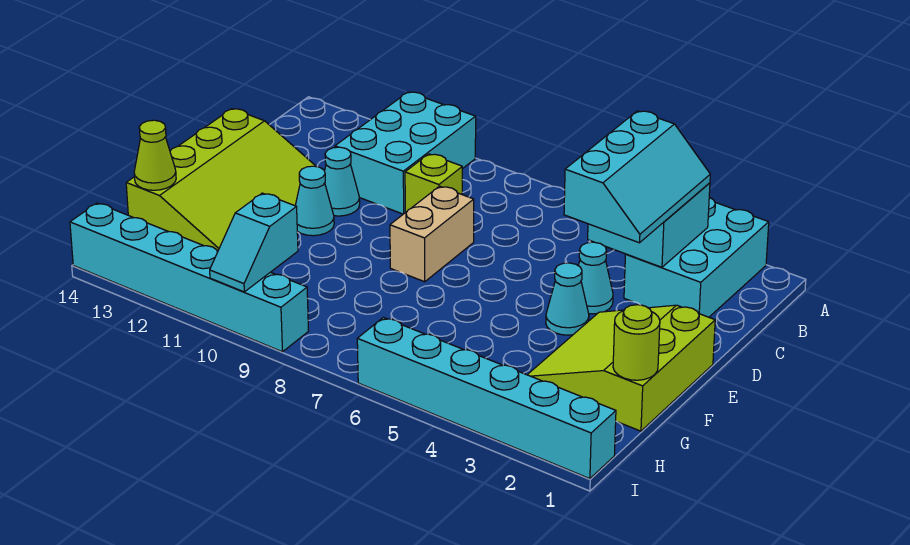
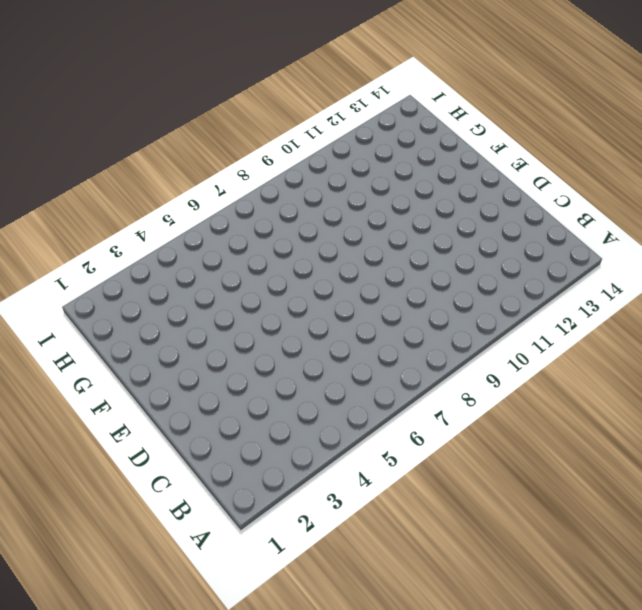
none -> cyan 2x3 brick [624,197,769,317]
none -> cyan 2x3 brick [335,92,476,214]
none -> lime 1x1 brick [405,154,462,213]

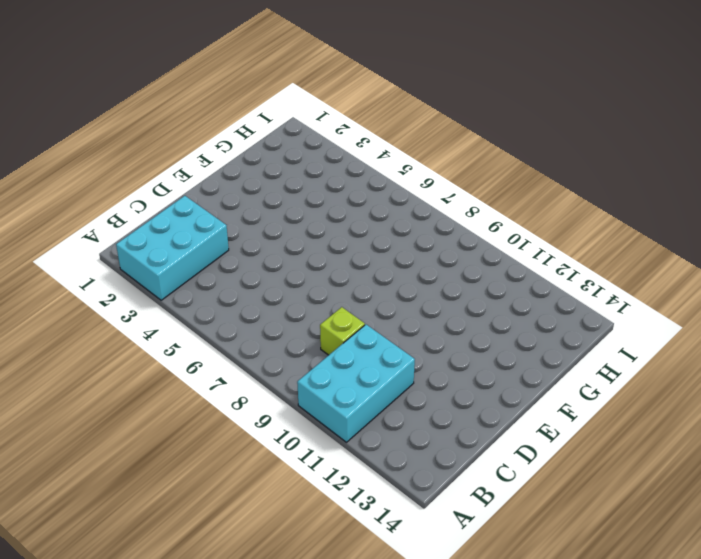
none -> cyan 1x1 cone [578,242,613,314]
none -> tan 1x2 brick [390,186,474,282]
none -> cyan 1x1 cone [325,147,360,216]

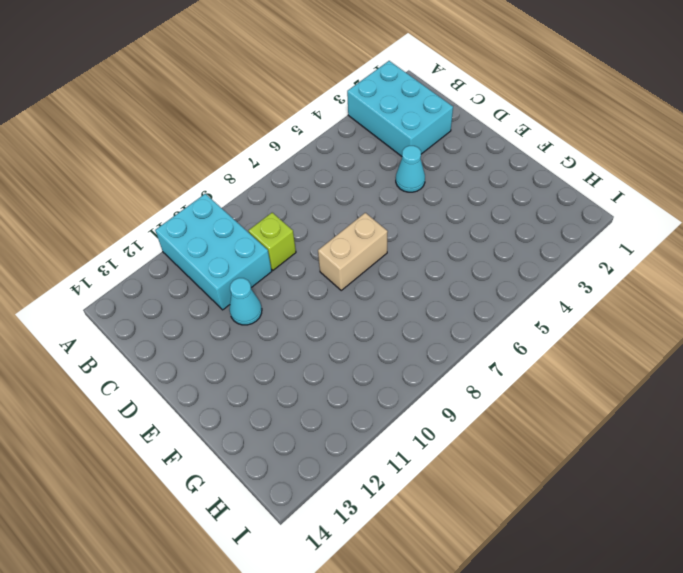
tan 1x2 brick [318,213,388,290] -> tan 1x2 brick turned to [390,186,474,282]
none -> lime 3x4 slope [126,109,316,251]
none -> lime 3x3 slope [528,305,715,431]
none -> cyan 1x1 cone [546,263,589,335]

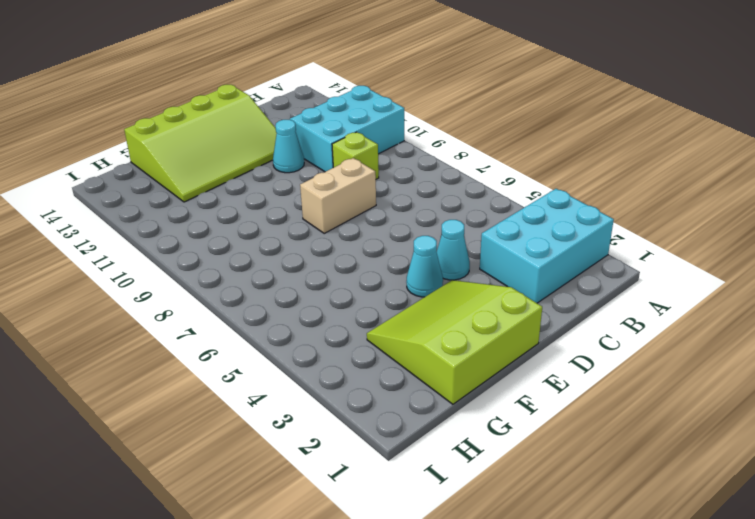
none -> cyan 1x1 cone [295,166,334,236]
none -> cyan 1x6 brick [357,317,616,479]
none -> cyan 1x6 brick [70,203,308,352]

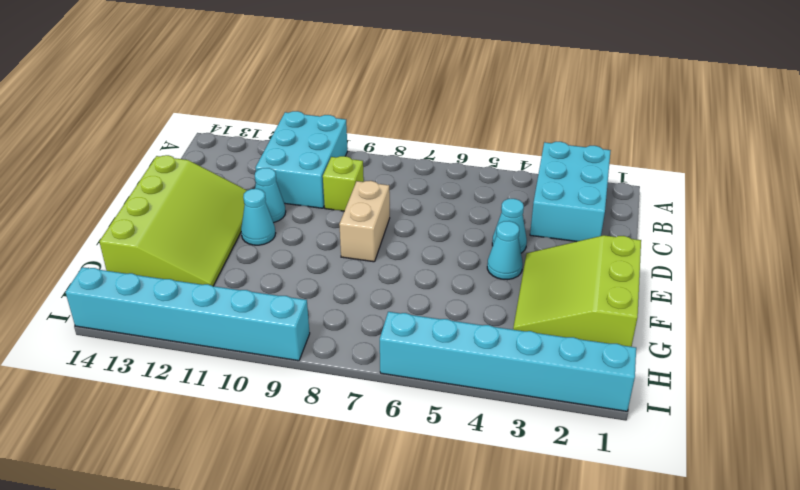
none -> cyan 2x2 brick [588,183,710,267]
none -> lime 1x1 round brick [613,305,660,380]
none -> lime 1x1 cone [134,120,176,190]

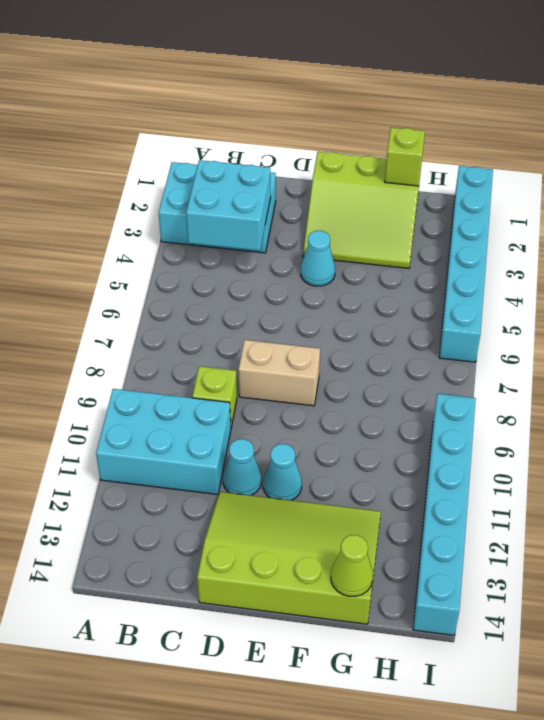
lime 1x1 brick [385,128,425,186] -> lime 1x1 round brick [613,305,660,380]
none -> cyan 1x1 cone [578,242,613,314]
none -> cyan 1x2 slope [210,193,298,292]
none -> cyan 2x3 slope [564,111,710,243]

